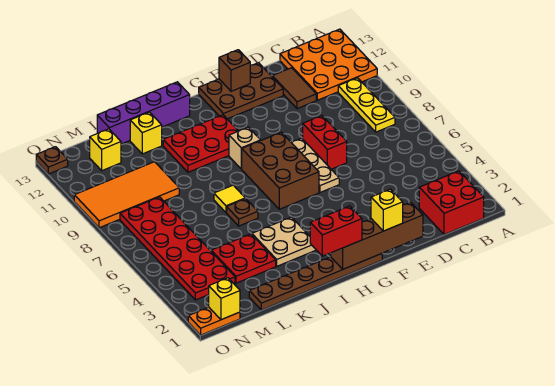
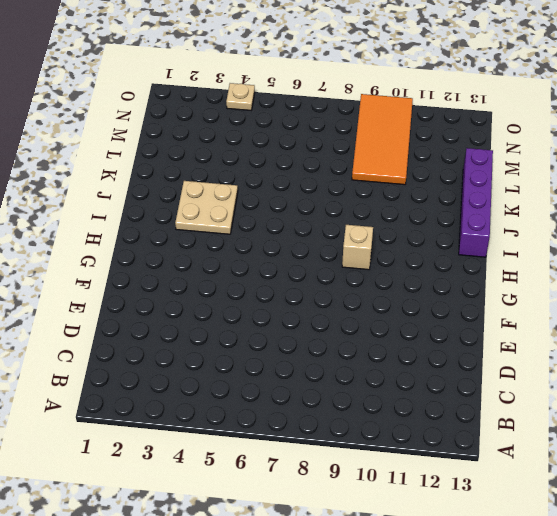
tan 1x1 plate [226,83,255,110] -> none
none -> orange 3x3 plate [280,29,377,100]
none -> red 2x2 brick [419,171,484,235]
none -> yellow 1x3 plate [338,78,395,132]

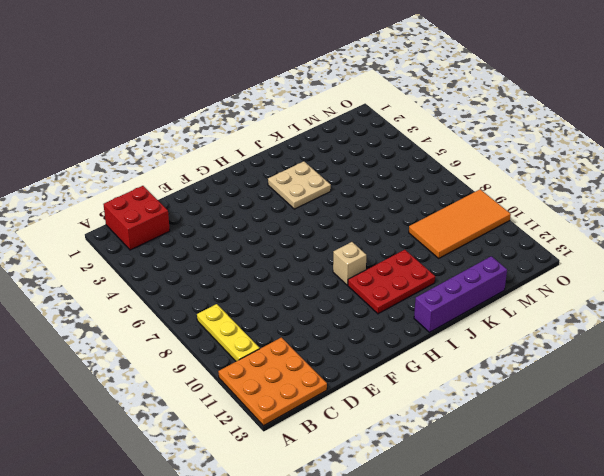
none -> brown 1x2 tile [272,68,316,109]
none -> red 1x2 brick [303,116,347,169]
none -> brown 2x3 plate [199,63,283,119]

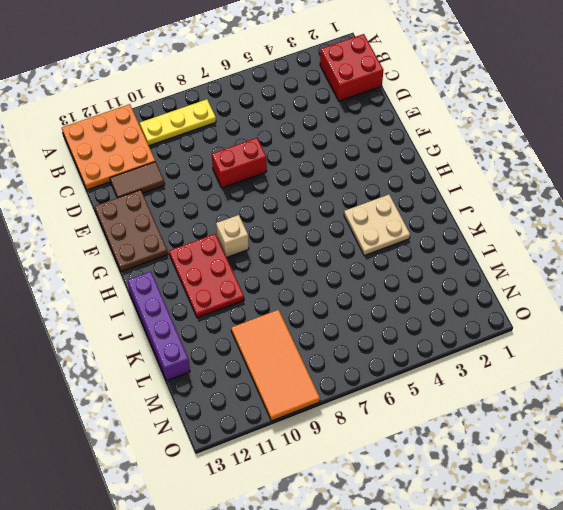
none -> tan 1x3 plate [292,138,339,192]
none -> brown 1x6 plate [249,253,382,310]
none -> brown 2x3 brick [242,132,319,209]

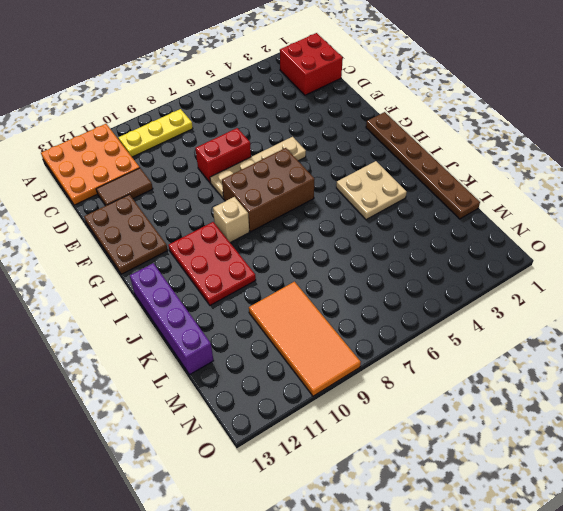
tan 1x4 plate [210,137,306,199] -> tan 1x3 plate [292,138,339,192]
none -> brown 1x1 plate [227,199,258,226]
none -> yellow 1x1 tile [214,185,245,213]
none -> red 2x2 plate [211,234,276,283]

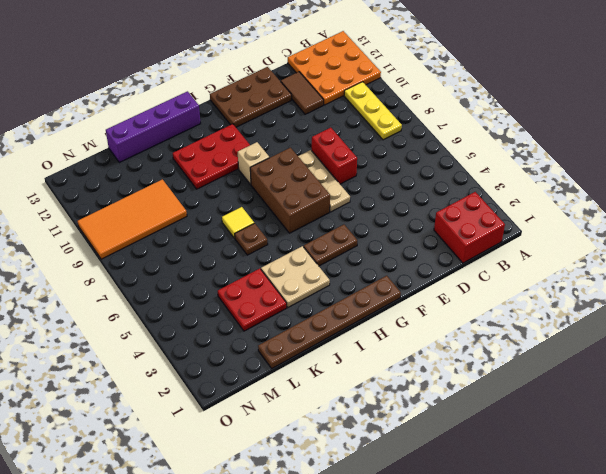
brown 1x2 plate [304,225,357,266] -> none
none -> yellow 1x1 brick [130,112,162,154]
none -> red 2x6 plate [120,197,235,300]
none -> yellow 1x1 brick [90,129,121,171]

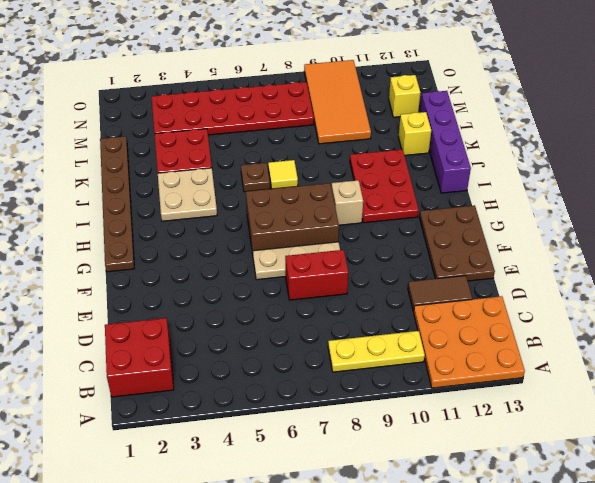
none -> orange 1x2 plate [188,307,240,335]
none -> brown 1x1 plate [36,147,68,174]
none -> brown 1x4 brick [331,202,423,269]

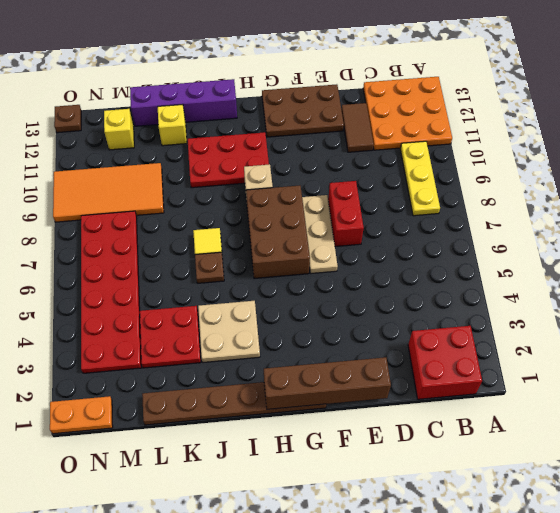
none -> brown 1x1 brick [219,50,250,91]
none -> yellow 1x1 brick [209,278,240,320]
none -> yellow 1x1 brick [371,189,403,231]

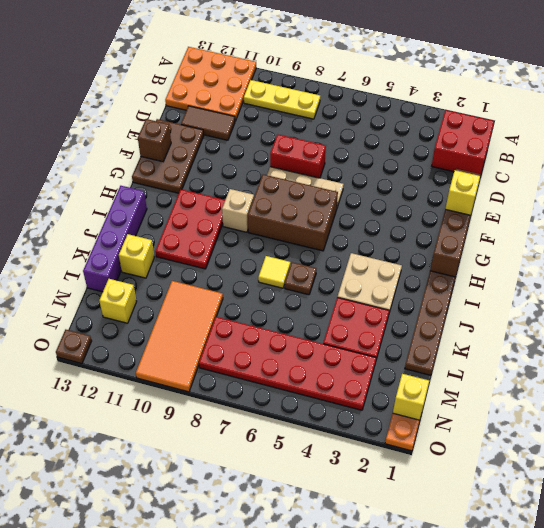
none -> red 1x2 brick [310,206,362,256]

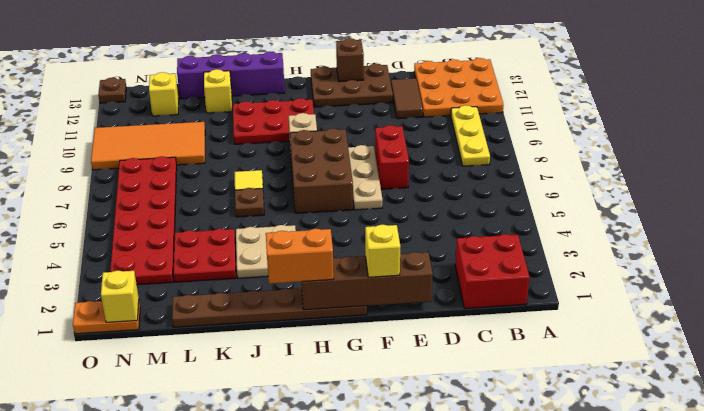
orange 1x2 brick [266,229,334,284] -> red 1x2 brick [310,206,362,256]

